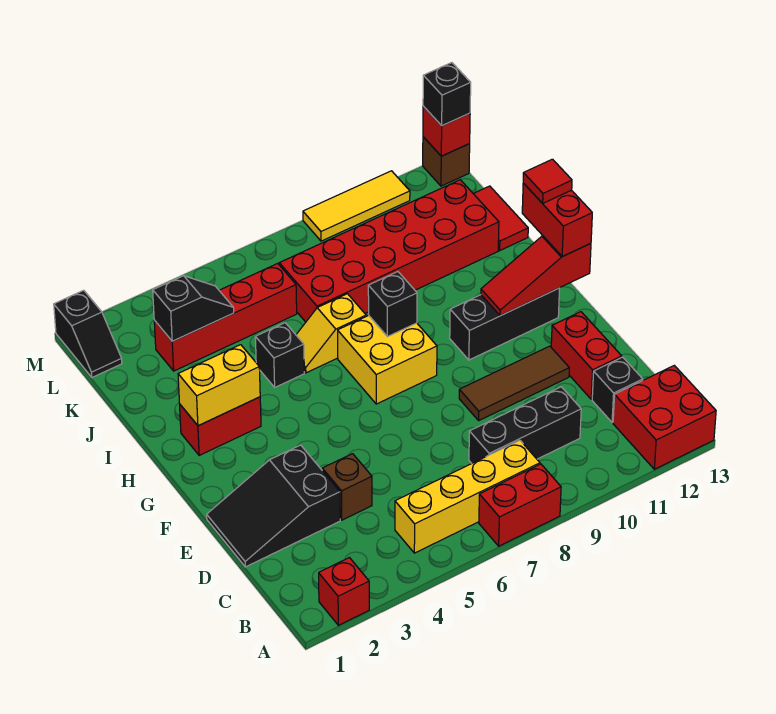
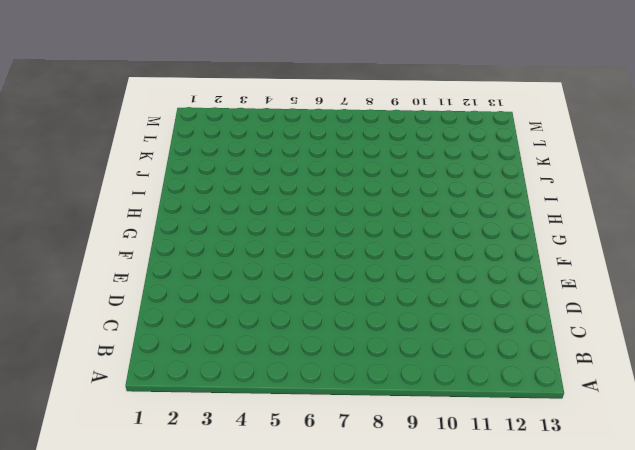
none -> red 1x1 brick [319,558,369,625]
none -> red 1x2 brick [479,464,561,546]
none -> red 2x2 brick [613,366,716,469]

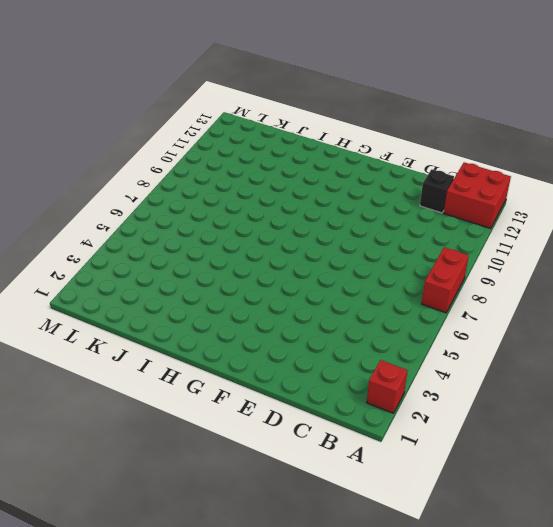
none -> yellow 1x4 brick [395,440,540,553]
none -> black 1x3 brick [469,387,581,463]
none -> black 2x3 slope [207,445,340,567]

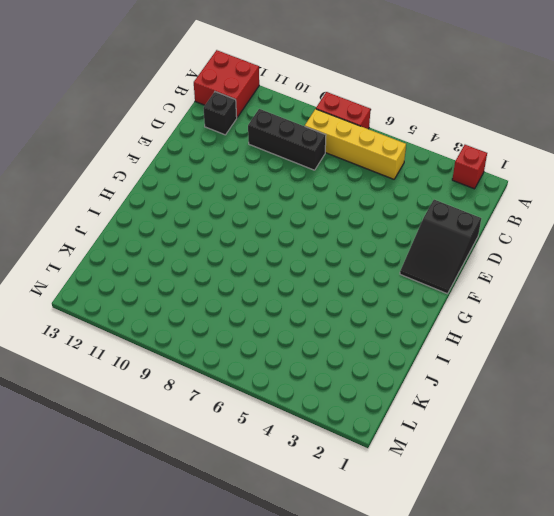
black 2x3 slope [400,200,481,294] -> black 2x3 slope turned to [207,445,340,567]
none -> brown 1x1 brick [322,454,372,520]
none -> red 1x2 brick [551,312,622,399]
none -> brown 1x3 tile [459,346,569,420]

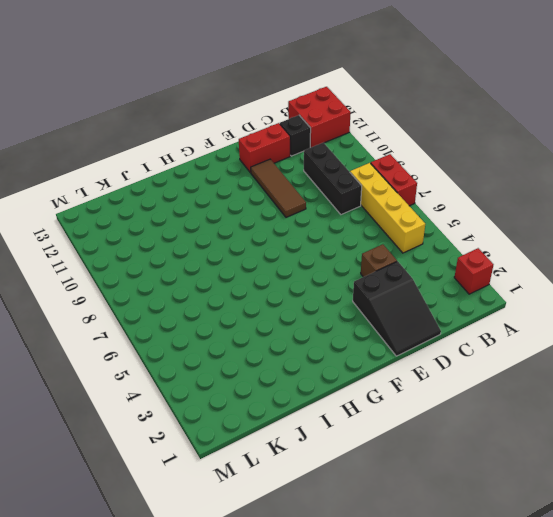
none -> yellow 2x2 brick [338,315,437,404]
none -> black 1x3 brick [450,288,560,360]
none -> red 1x2 brick [180,397,261,455]

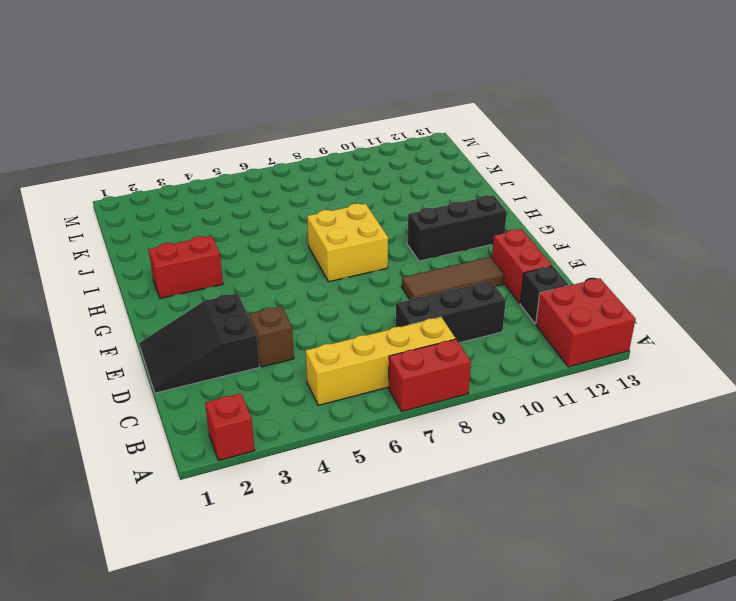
none -> black 1x1 brick [255,323,304,387]
none -> yellow 1x2 slope [296,294,366,373]
none -> red 2x6 brick [279,180,499,322]

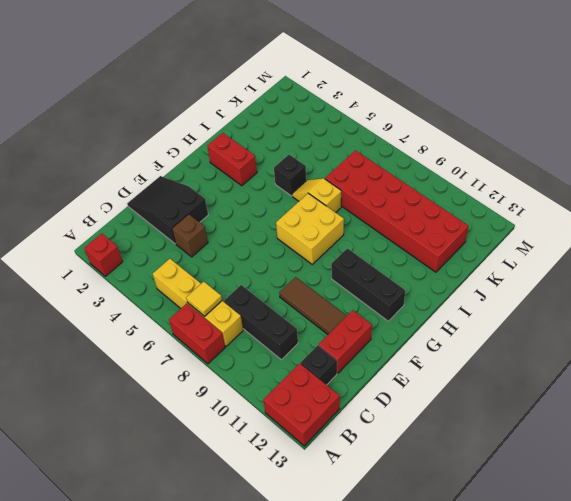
yellow 1x1 tile [186,282,222,317] -> none
none -> red 1x2 tile [473,186,528,250]
none -> red 1x4 brick [154,264,297,371]
none -> black 1x2 slope [54,290,122,377]

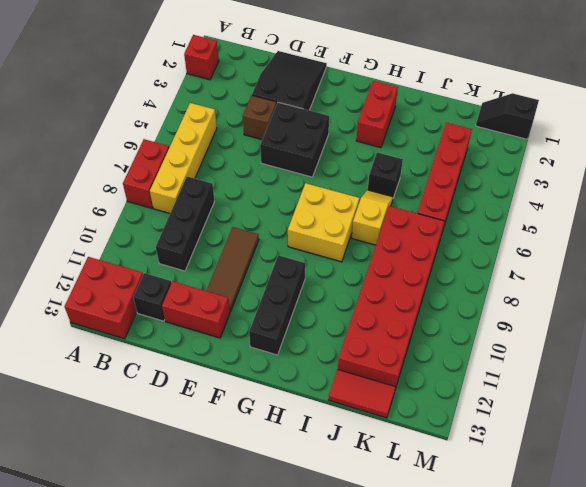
black 2x2 brick [260,102,329,177] -> none
none -> yellow 1x3 tile [303,171,410,241]
none -> brown 1x1 brick [423,137,470,186]
none -> red 1x3 slope [481,236,591,316]

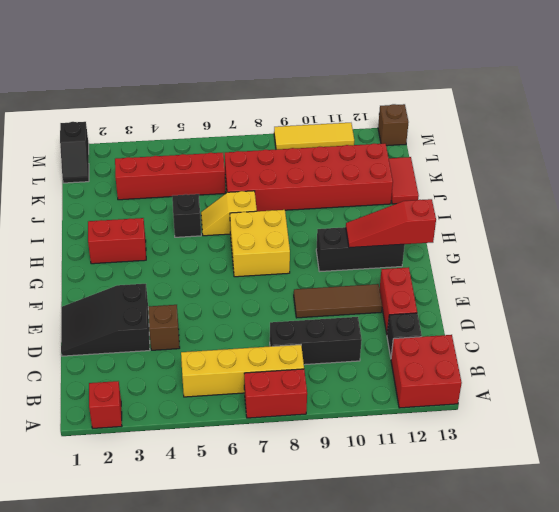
none -> yellow 1x2 brick [178,345,260,426]
none -> black 1x1 brick [368,272,417,337]
none -> black 1x2 slope [153,276,234,341]

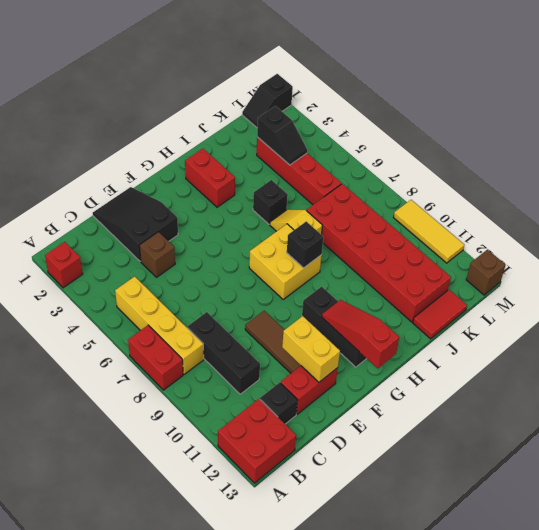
yellow 1x2 brick [282,316,340,382] -> yellow 1x2 brick moved to [178,345,260,426]
none -> red 1x1 brick [423,106,470,156]
none -> red 1x2 brick [522,183,592,257]
none -> black 1x1 brick [423,63,471,126]

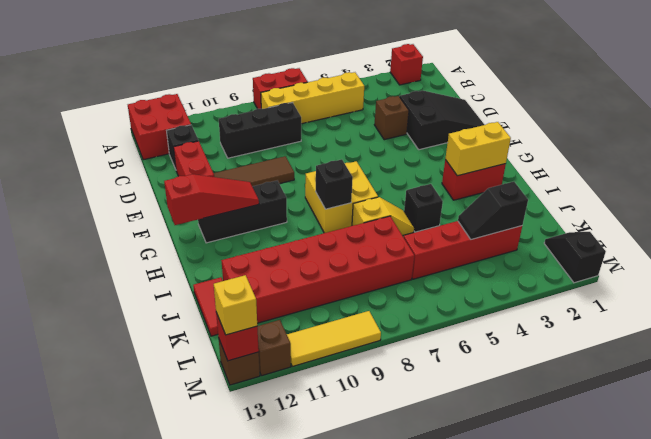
brown 1x1 brick [257,320,291,376] -> none
yellow 1x1 brick [214,275,257,335] -> black 1x1 brick [423,63,471,126]
none -> red 1x2 brick [522,183,592,257]
none -> red 1x1 tile [523,159,572,203]

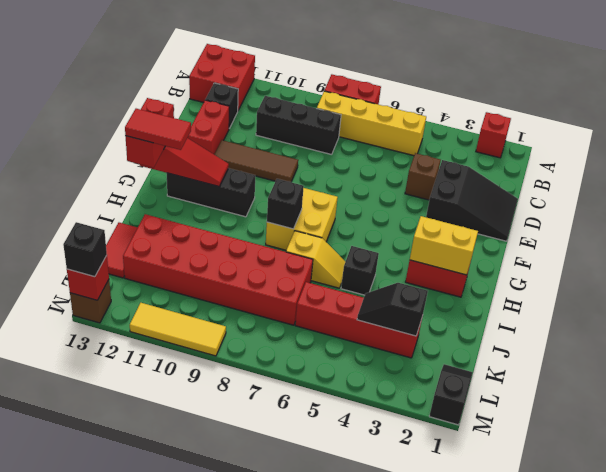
red 1x2 tile [125,109,191,150] -> red 1x1 tile [523,159,572,203]

